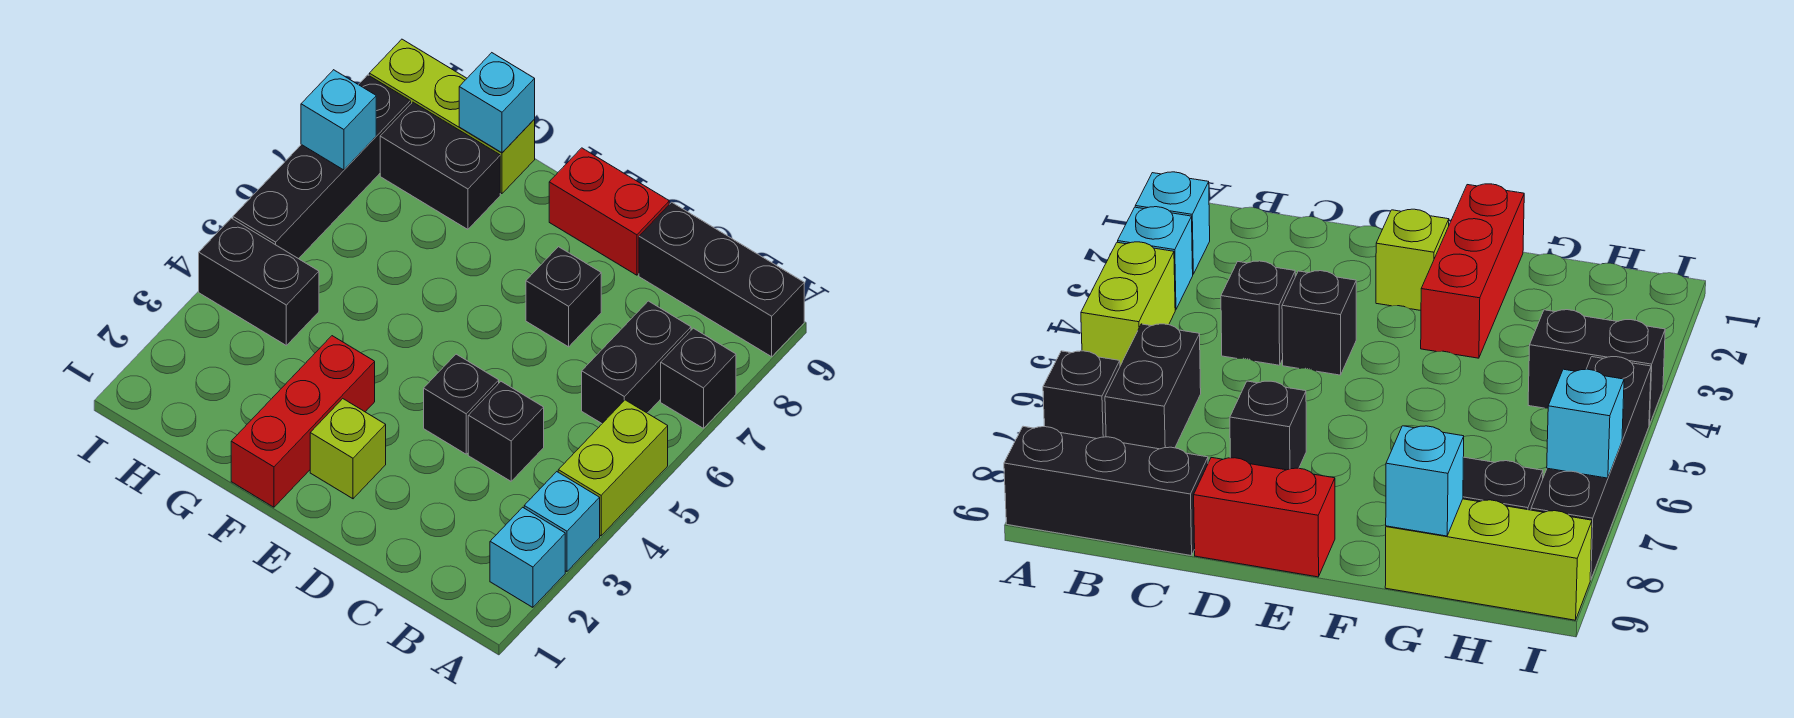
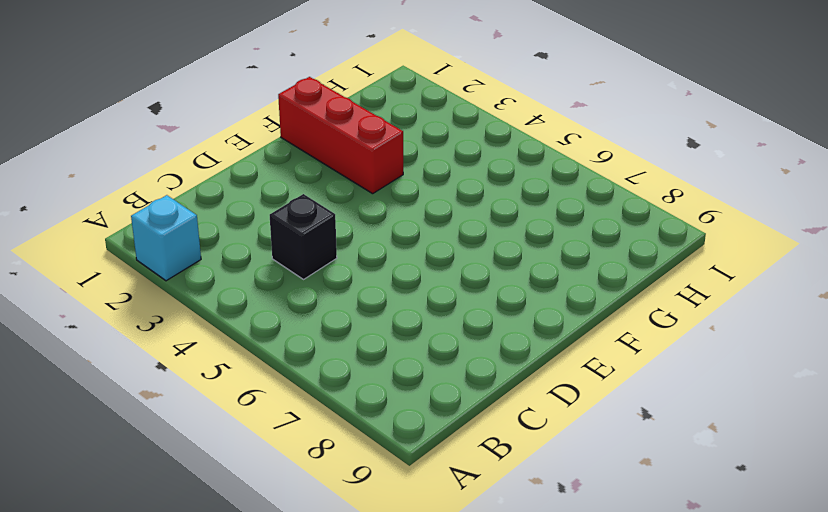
none -> cyan 1x1 brick [524,472,600,572]
none -> lime 1x2 brick [558,400,668,536]
none -> black 1x1 brick [661,328,736,428]

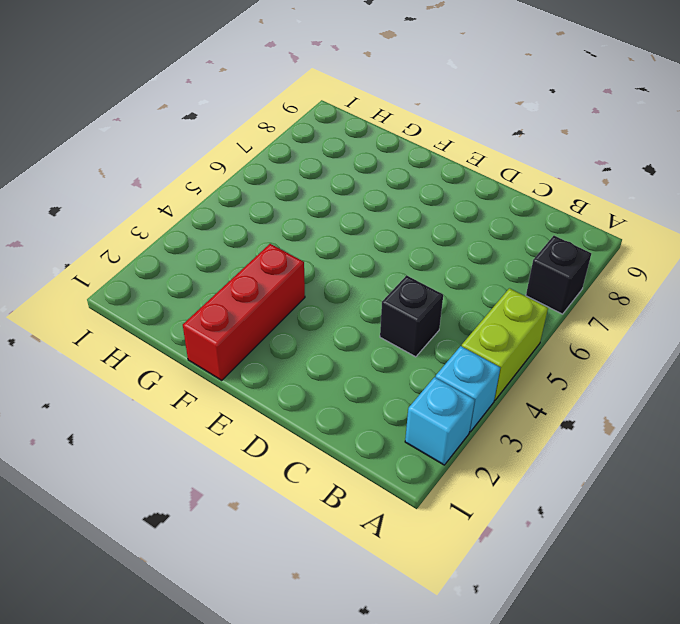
none -> black 1x3 brick [639,202,804,357]
none -> black 1x2 brick [582,301,691,423]
none -> black 1x1 brick [424,354,499,454]

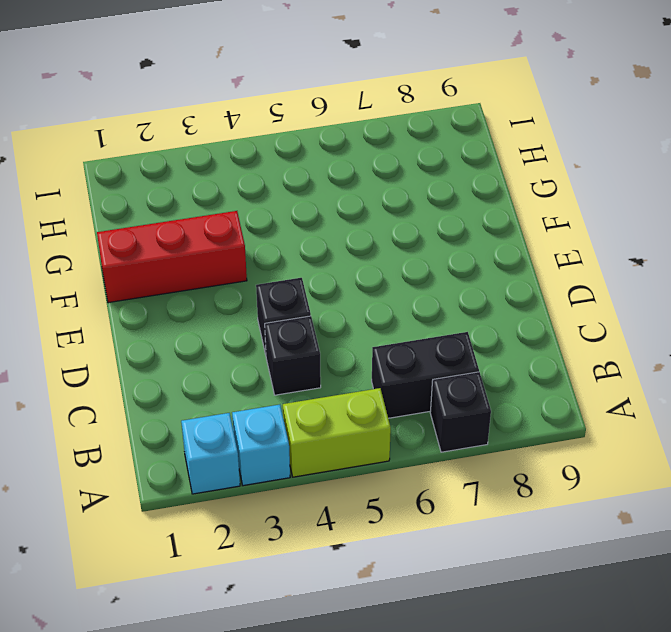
none -> black 1x3 brick [639,202,804,357]
none -> black 1x1 brick [526,247,601,347]
none -> red 1x2 brick [549,148,669,275]

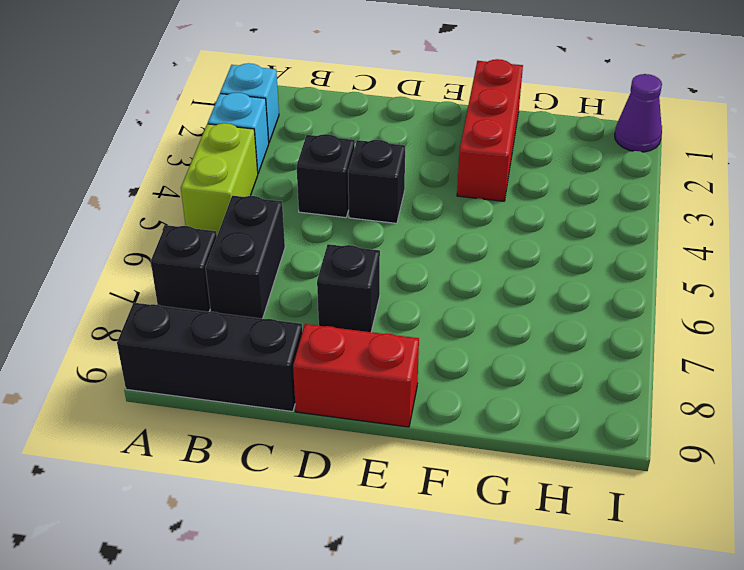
purple 1x1 cone [615,74,662,152] -> none
none -> lime 1x1 brick [310,399,386,499]
none -> black 1x2 brick [380,102,500,229]
none -> lime 1x3 brick [369,39,535,194]

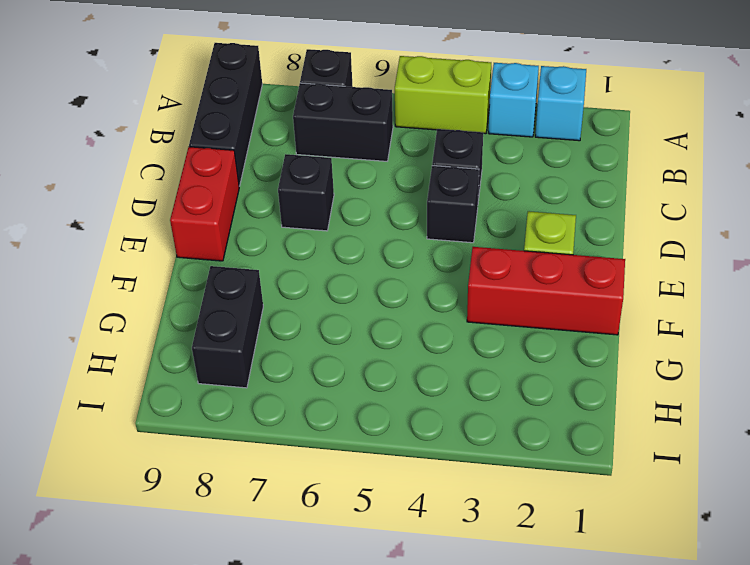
none -> lime 1x3 brick [369,39,535,194]
none -> black 1x2 brick [199,218,319,345]
none -> black 1x4 brick [233,75,411,259]

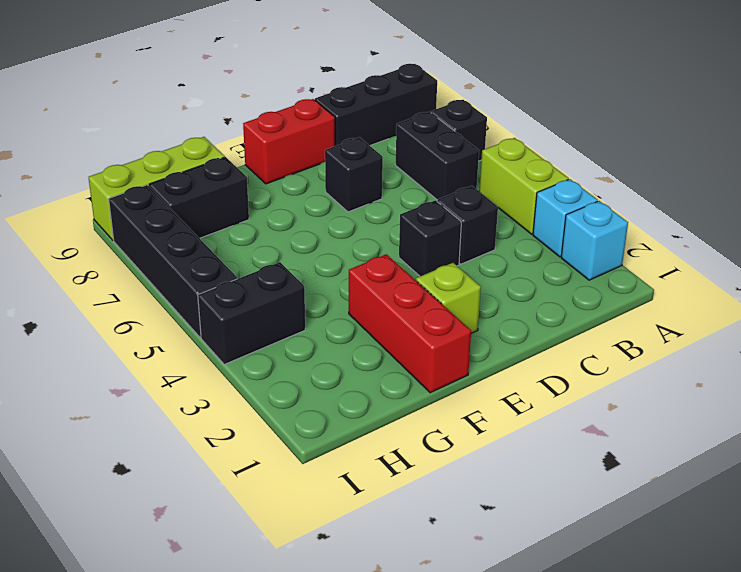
none -> cyan 1x1 brick [459,53,535,153]
none -> cyan 1x1 brick [301,70,376,170]

